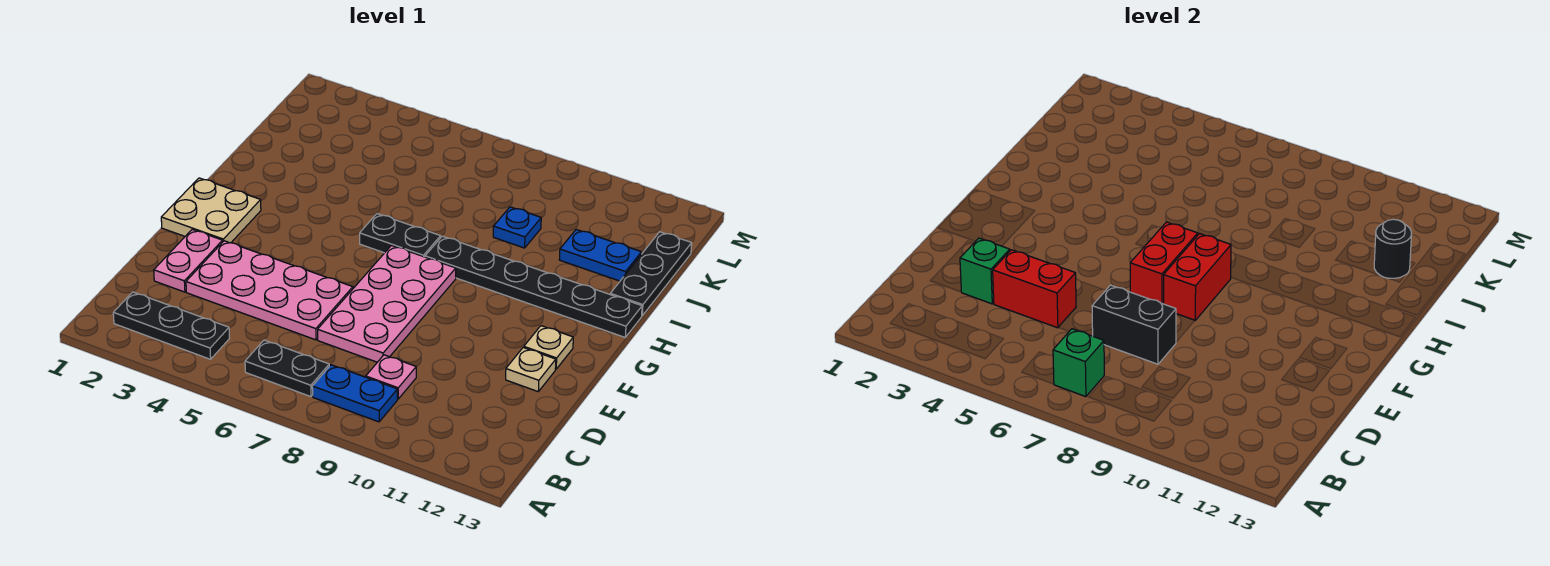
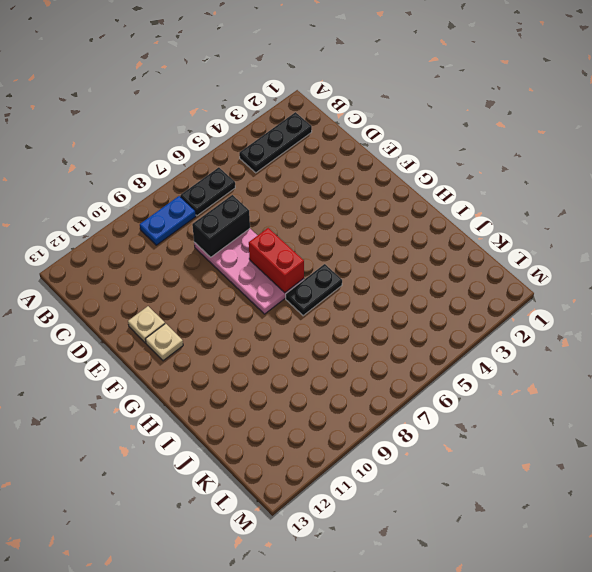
none -> pink 1x1 plate [366,355,416,399]
none -> pink 1x2 plate [154,229,223,292]
none -> pink 2x4 plate [186,241,353,340]

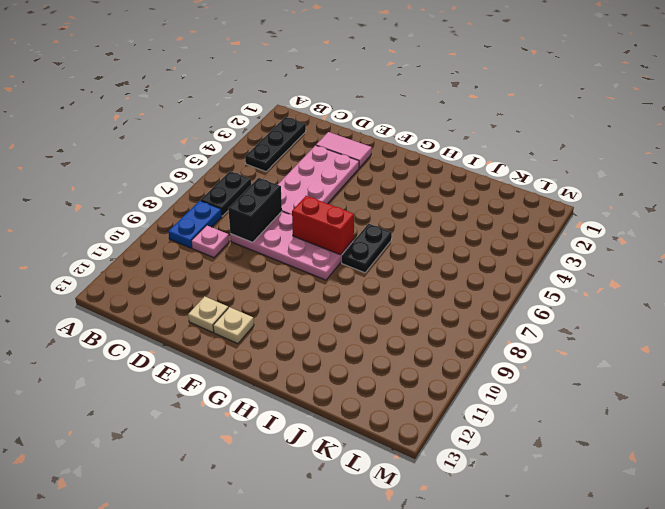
pink 1x2 tile [316,132,372,168] -> pink 1x2 plate [154,229,223,292]
none -> tan 2x2 plate [161,178,261,243]
none -> black 1x6 plate [425,236,642,337]
none -> black 1x3 plate [610,232,692,316]

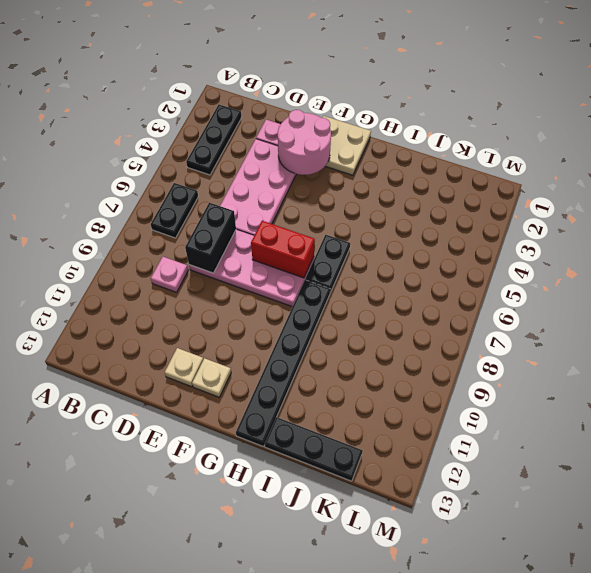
pink 2x2 round brick [278,110,331,175] -> none
none -> blue 1x2 plate [312,365,397,422]
none -> blue 1x1 plate [493,207,541,248]
none -> blue 1x2 plate [559,230,641,281]

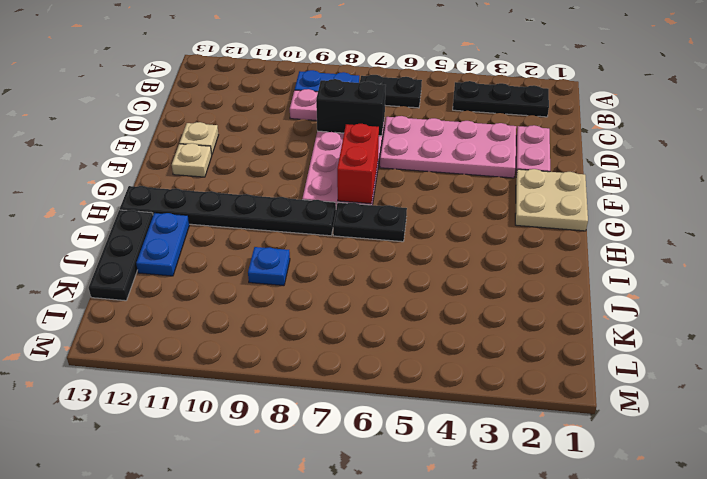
blue 1x2 plate [136,213,189,276] -> blue 1x2 plate turned to [559,230,641,281]
none -> green 1x1 brick [1053,329,1104,397]
none -> green 1x1 brick [960,238,1010,304]
none -> red 1x2 brick [993,250,1076,328]

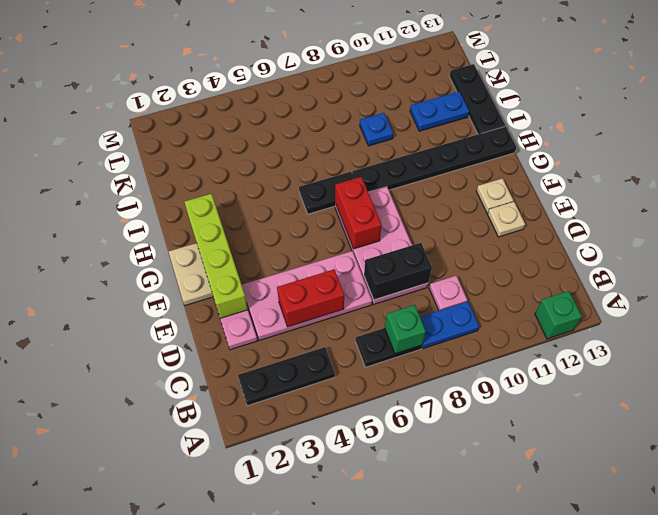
green 1x1 brick [535,291,582,339] -> green 1x1 brick moved to [960,238,1010,304]
lime 1x4 brick [185,194,248,318] -> none
none -> red 1x2 brick [1164,233,1231,320]
none -> black 1x1 round brick [1374,219,1412,278]

